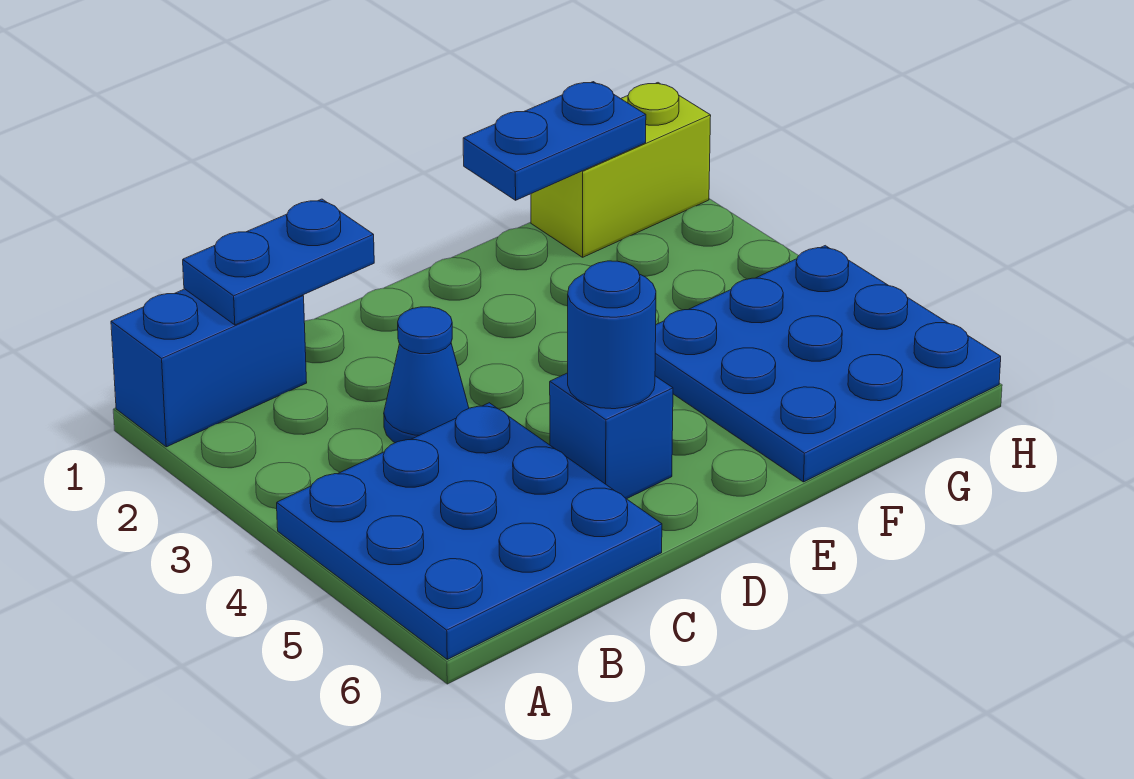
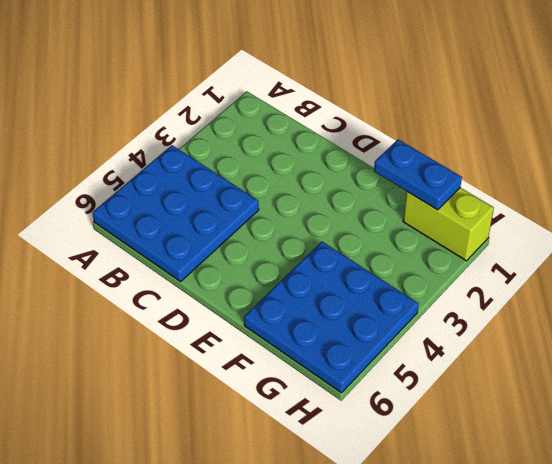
none -> blue 1x2 brick [111,289,307,447]
none -> blue 1x1 cone [384,307,469,443]

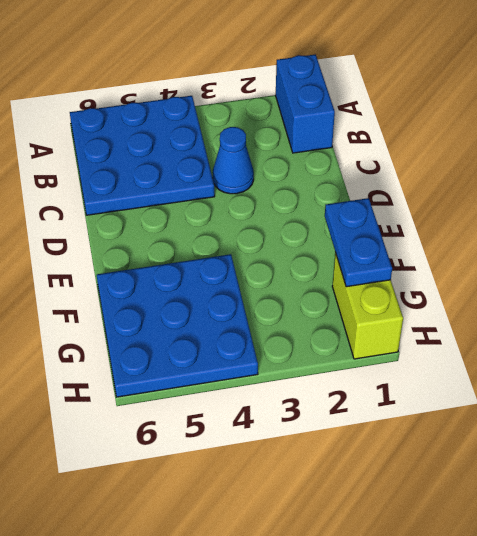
none -> blue 1x1 brick [550,373,673,499]
none -> blue 1x2 plate [183,199,374,325]

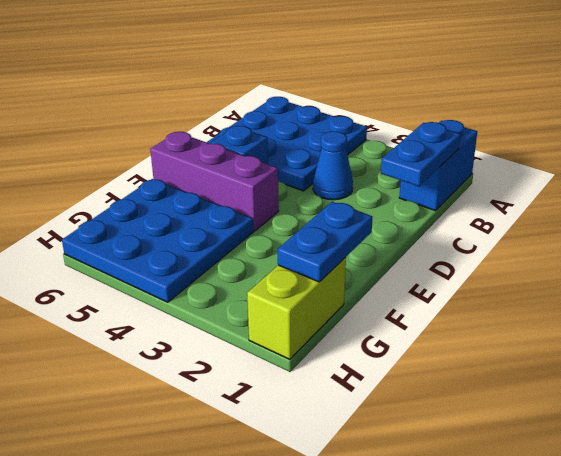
purple 1x3 brick [150,132,279,231] -> none
none -> blue 1x1 round brick [568,261,656,409]

